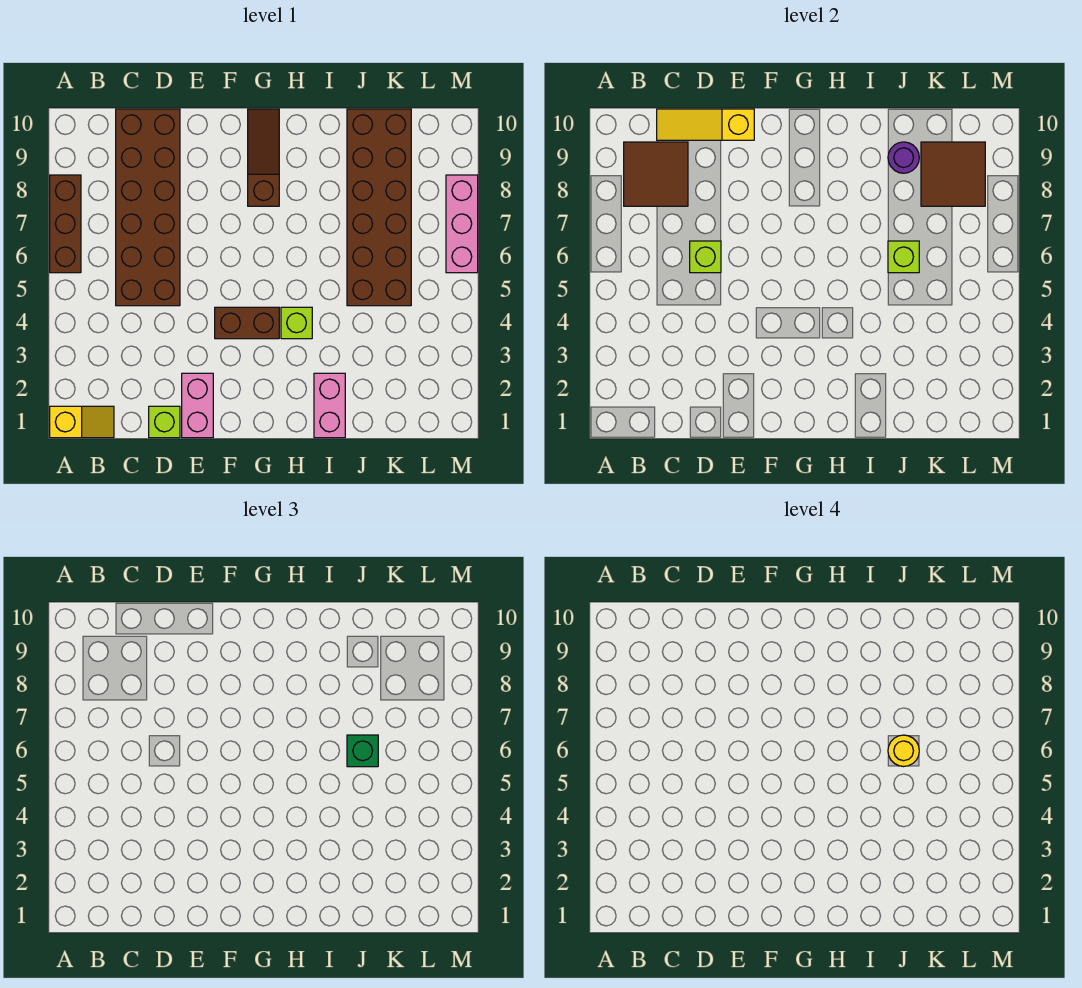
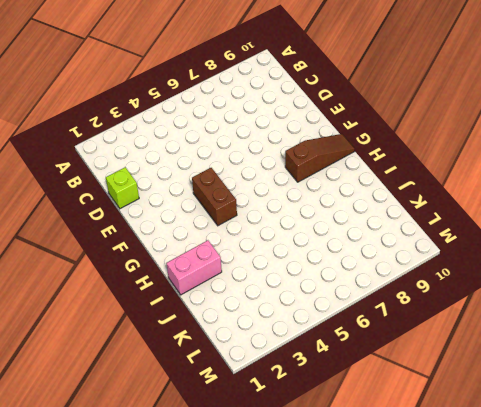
none -> yellow 1x2 slope [50,406,114,438]
none -> brown 1x3 brick [50,175,81,273]
none -> brown 2x6 brick [116,109,180,306]

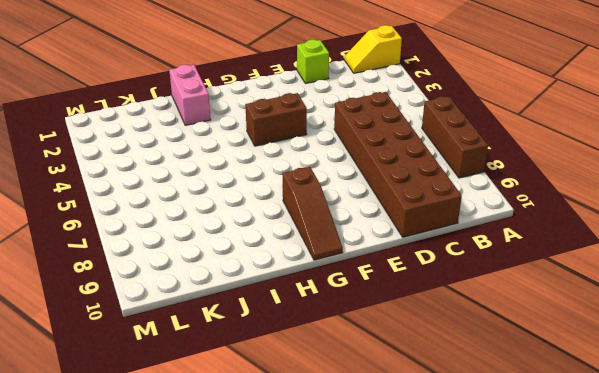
none -> pink 1x2 brick [182,373,213,438]
none -> lime 1x1 brick [281,307,312,339]
none -> brown 2x6 brick [347,109,411,306]

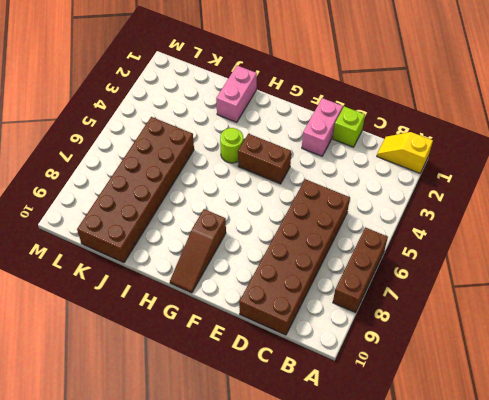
lime 1x1 round brick [220,128,243,163] -> lime 1x1 brick [281,307,312,339]
none -> pink 1x3 brick [446,175,478,273]
none -> brown 2x2 tile [624,142,688,206]
none -> yellow 1x3 slope [657,109,754,140]

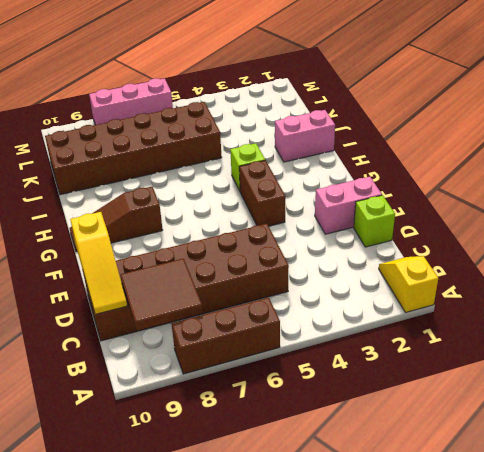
none -> lime 1x1 brick [690,241,721,273]
none -> lime 1x1 brick [888,241,919,273]
none -> purple 1x1 round brick [888,142,919,173]

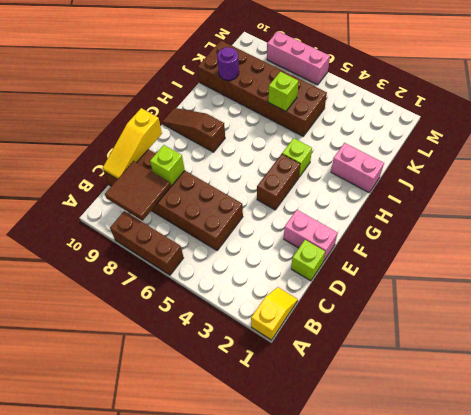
lime 1x1 brick [150,145,185,186] -> lime 1x1 brick moved to [690,241,721,273]
none -> brown 2x2 tile [921,142,985,206]
none -> green 1x1 brick [347,735,378,767]
none -> yellow 1x1 round brick [888,735,919,767]

